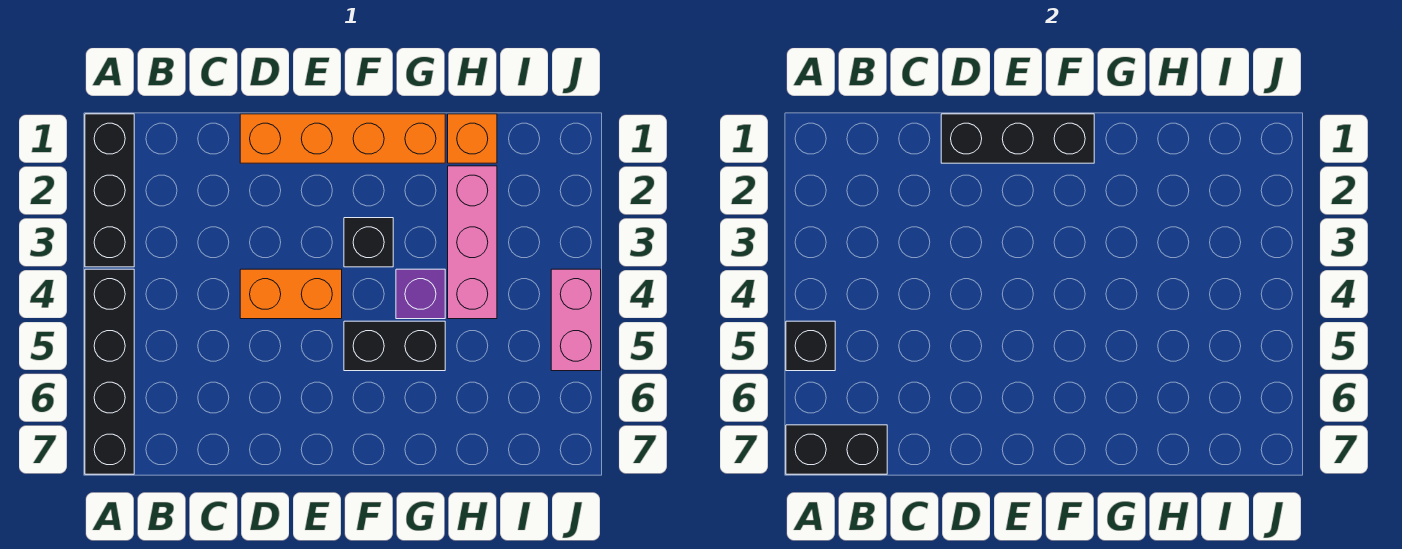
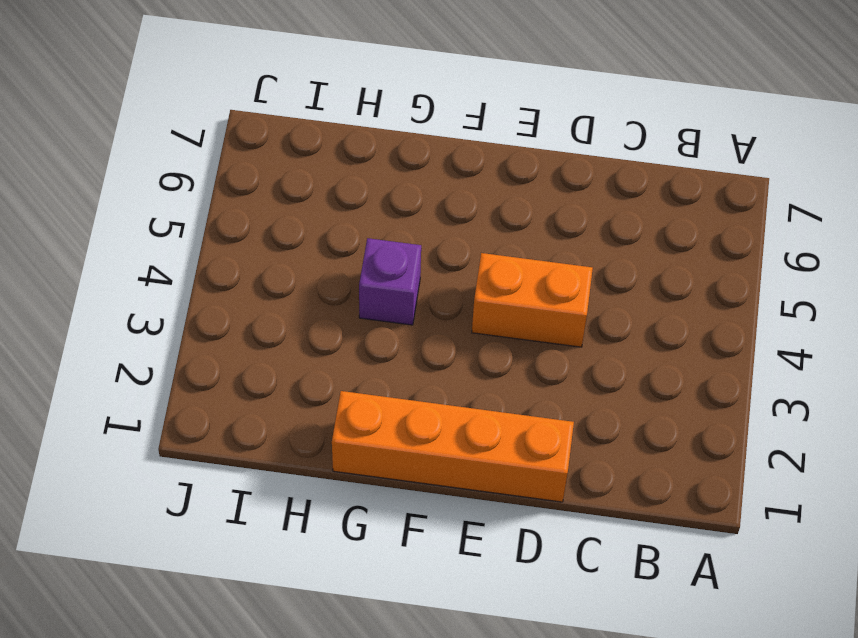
none -> black 1x3 brick [85,114,134,267]
none -> black 1x4 brick [85,269,134,474]
none -> black 1x1 brick [344,218,393,267]

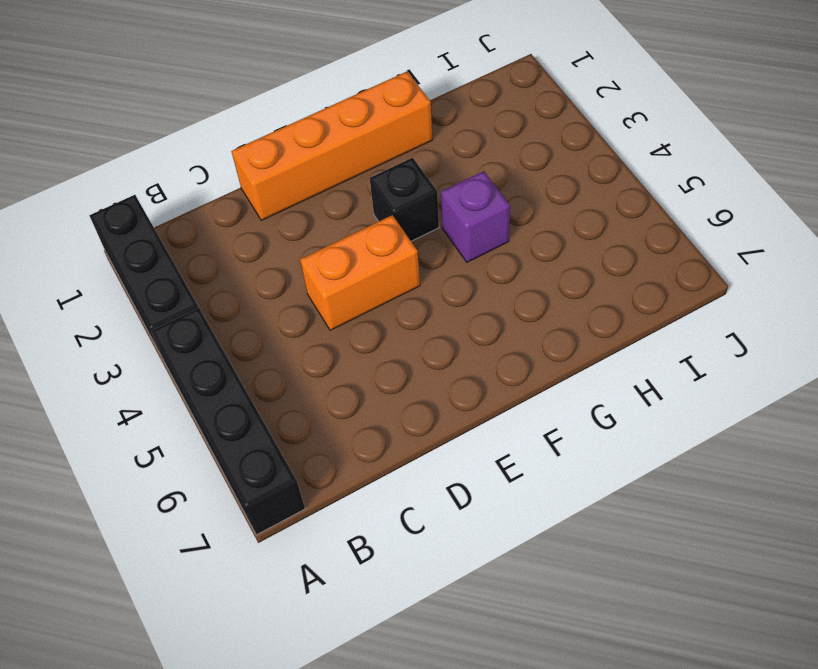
none -> black 1x2 brick [344,321,445,371]
none -> orange 1x1 brick [448,114,497,163]
none -> pink 1x3 brick [448,166,497,319]

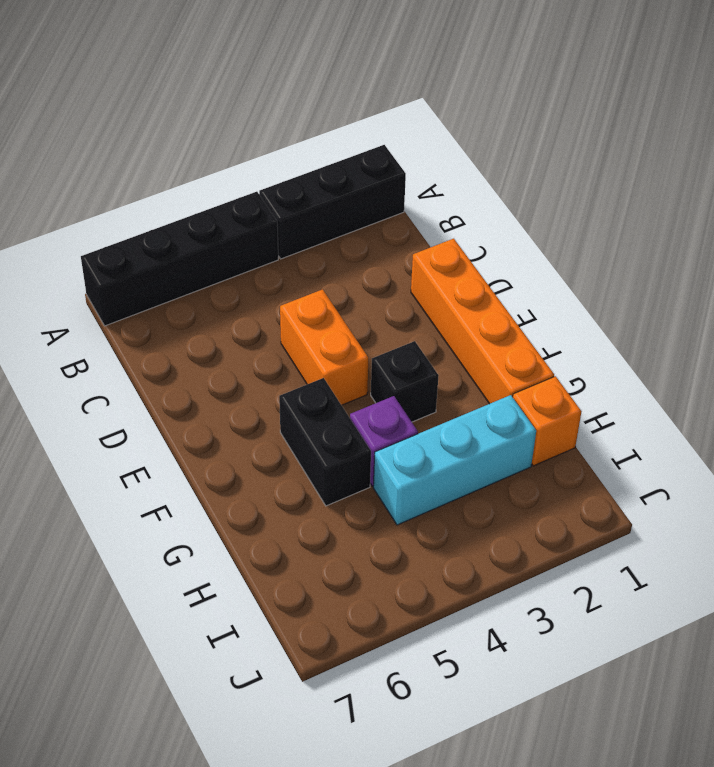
cyan 1x3 brick [373,395,536,525] -> pink 1x3 brick [448,166,497,319]
none -> pink 1x2 brick [551,269,601,371]
none -> black 1x1 brick [786,321,835,371]
none -> black 1x2 brick [786,425,887,474]

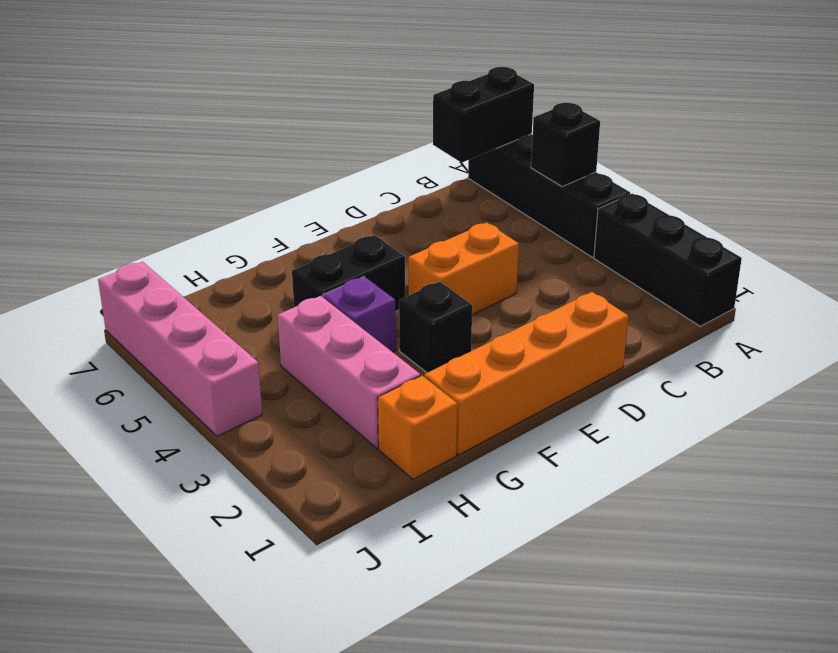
pink 1x4 brick [98,262,262,436] -> pink 1x2 brick [551,269,601,371]
none -> black 1x3 brick [941,114,1094,163]

